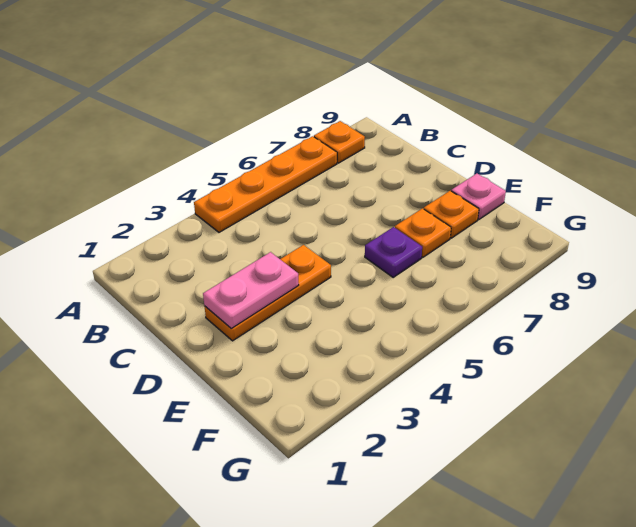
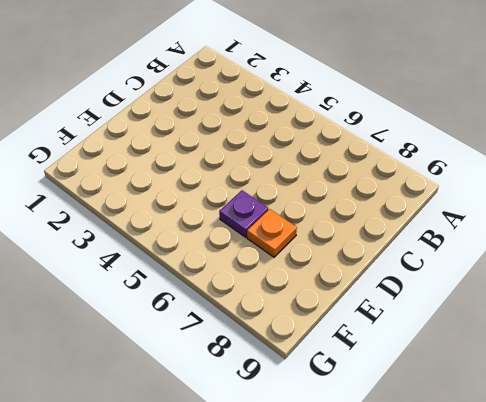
none -> orange 1x4 plate [194,136,337,232]
none -> orange 1x1 plate [314,121,365,163]

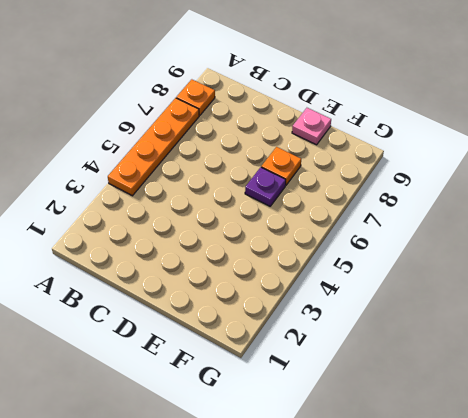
none -> orange 1x3 plate [204,245,331,341]
none -> orange 1x1 plate [424,191,479,238]

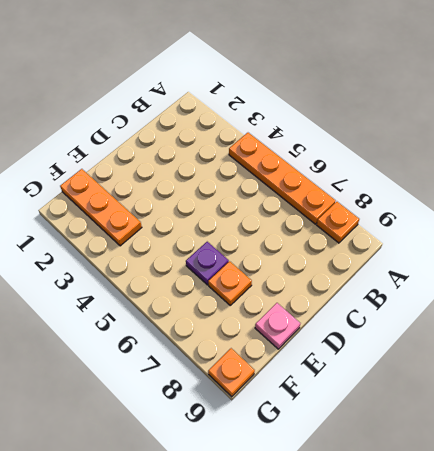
orange 1x3 plate [60,169,142,246] -> orange 1x3 plate moved to [204,245,331,341]
orange 1x1 plate [208,348,255,397] -> orange 1x1 plate moved to [424,191,479,238]
none -> pink 1x2 plate [203,252,299,329]

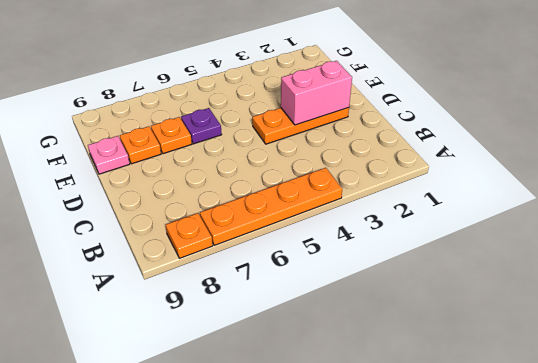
pink 1x2 brick [281,61,352,125] -> pink 1x2 plate [203,252,299,329]

